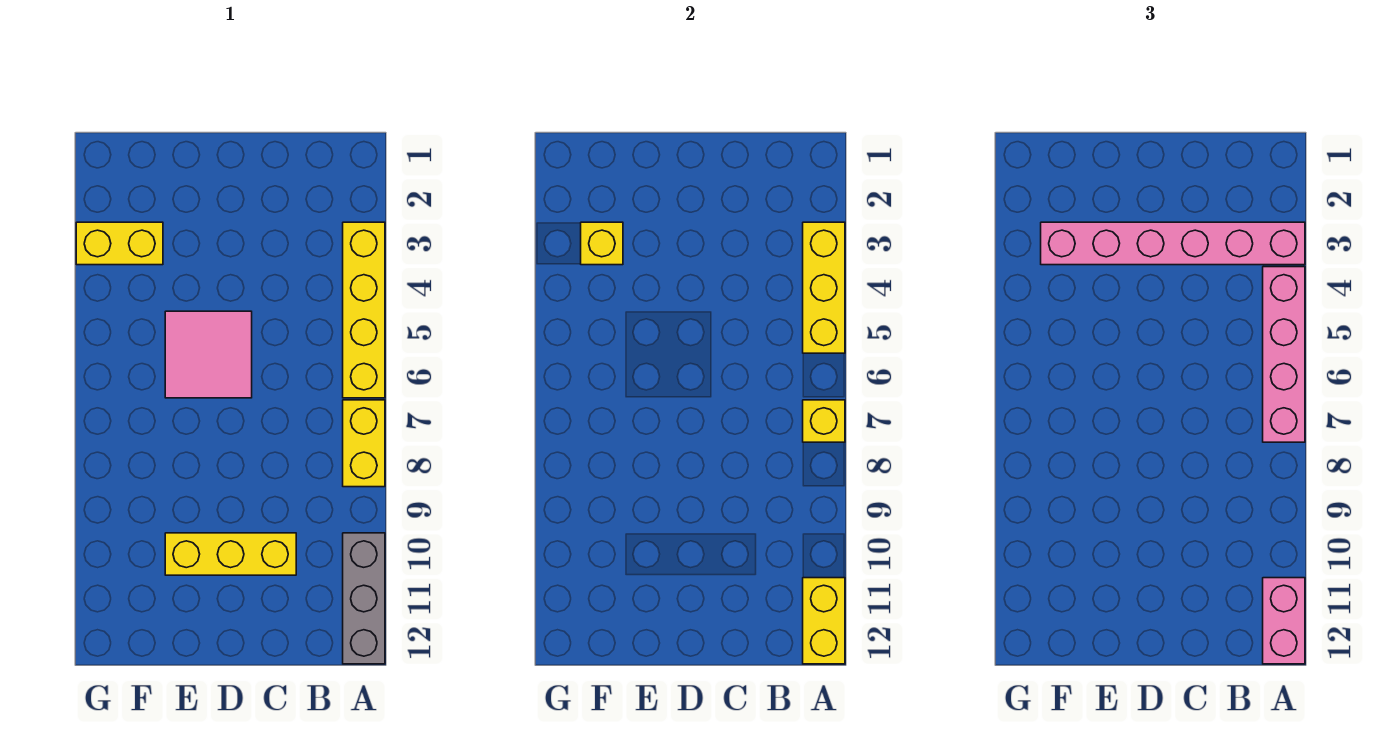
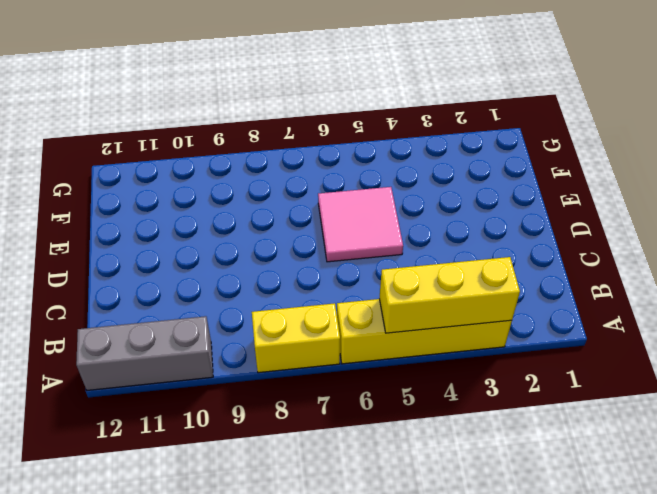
none -> yellow 1x3 brick [165,533,296,575]
none -> yellow 1x2 brick [76,222,163,265]
none -> yellow 1x1 brick [803,400,845,442]

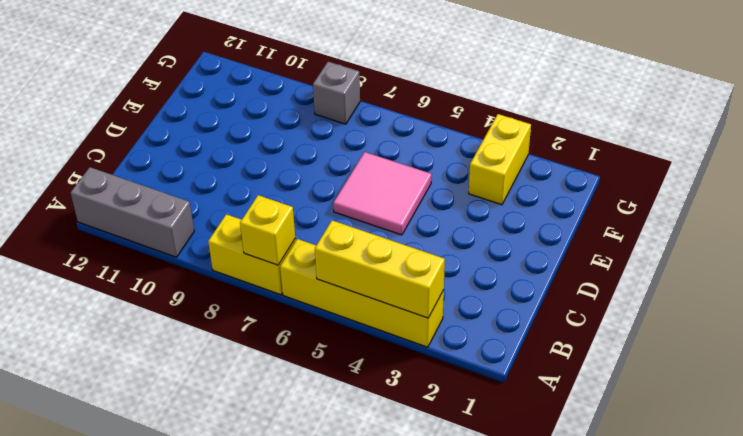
grey 1x1 brick [313,62,360,124] -> none
none -> yellow 1x3 brick [165,533,296,575]
none -> yellow 1x2 brick [803,578,845,664]
none -> yellow 1x1 brick [581,222,623,265]

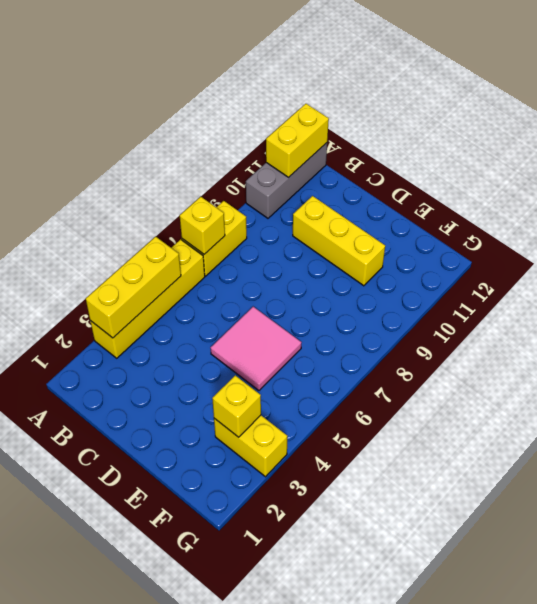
none -> pink 1x6 brick [1041,222,1305,265]
none -> pink 1x4 brick [1263,267,1305,442]
none -> pink 1x2 brick [1263,578,1305,664]

